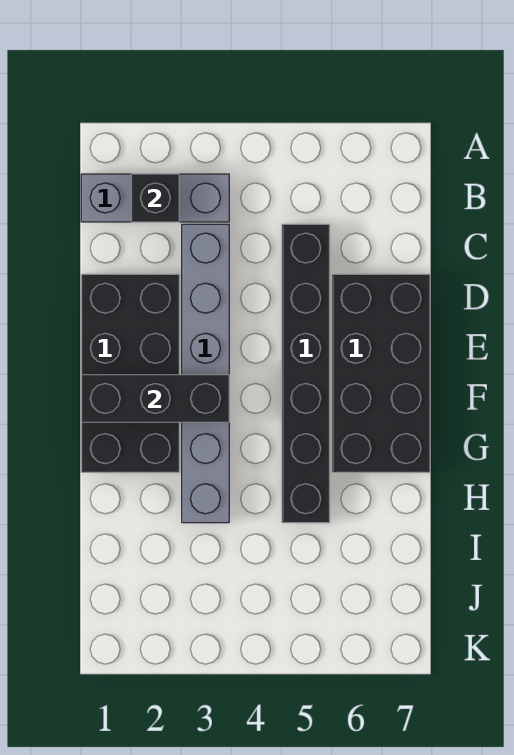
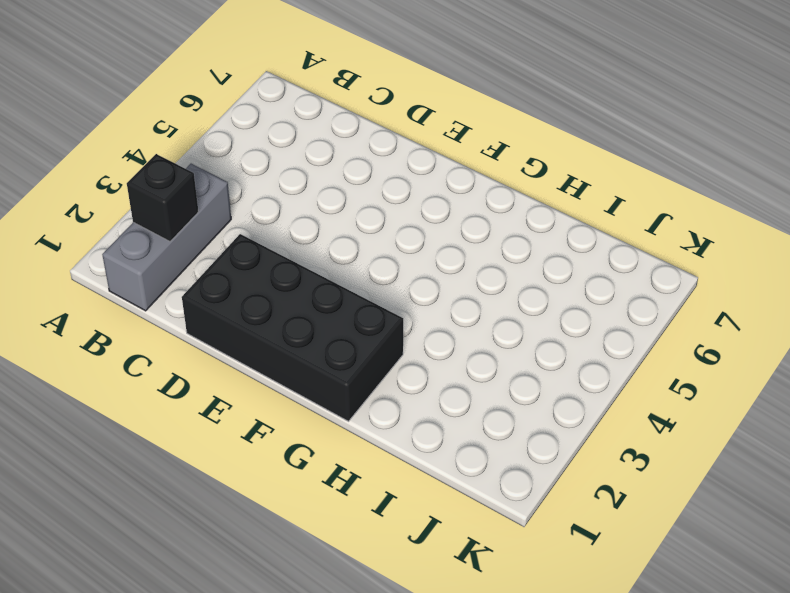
none -> grey 1x6 brick [182,224,229,523]
none -> black 1x6 brick [282,224,330,523]

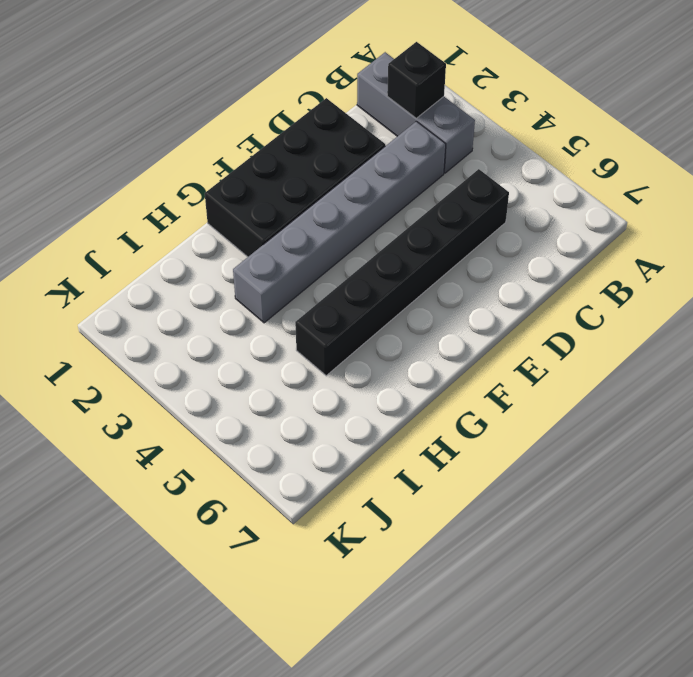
none -> black 2x4 brick [332,274,430,472]
none -> black 1x3 brick [81,375,229,422]

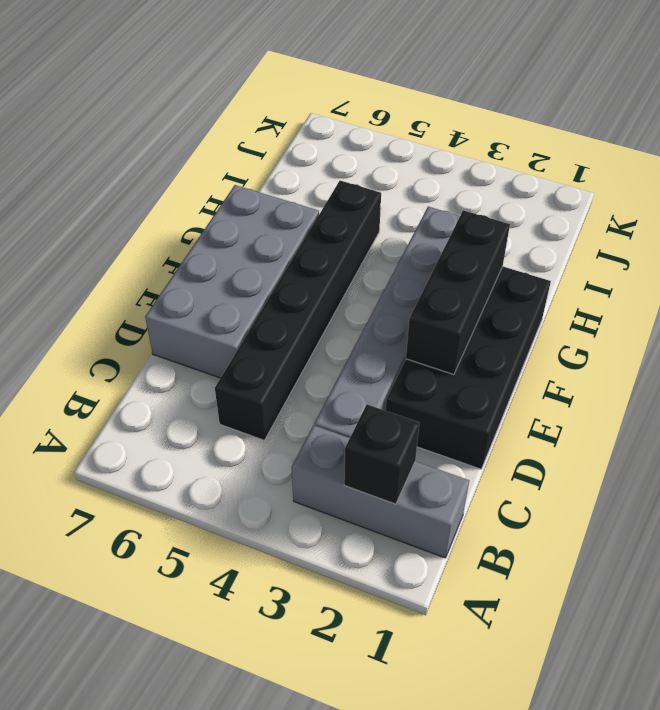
grey 2x4 brick [145,185,319,378] -> black 2x4 brick [332,274,430,472]
black 1x3 brick [406,210,510,375] -> black 1x3 brick turned to [81,375,229,422]

